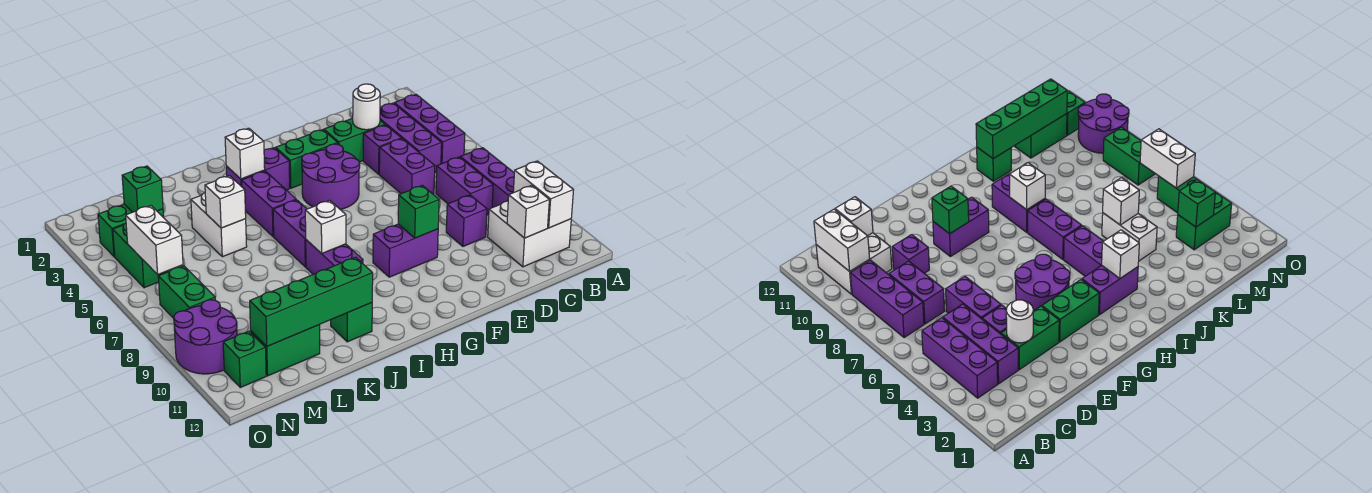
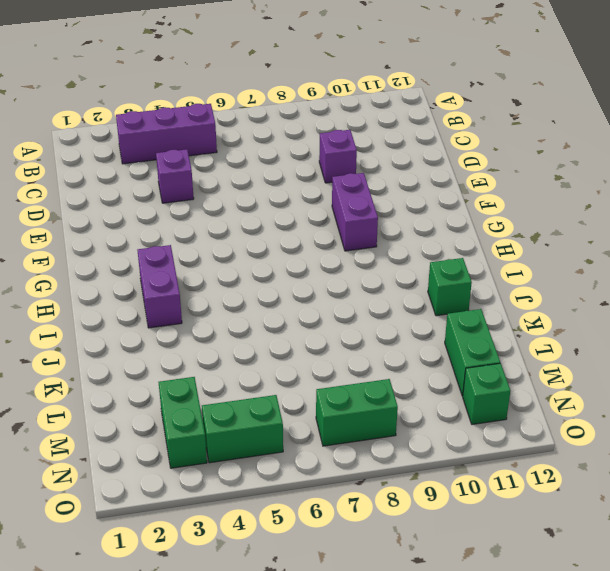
none -> purple 1x3 brick [460,148,514,208]
none -> white 2x2 brick [488,201,571,267]
none -> purple 1x3 brick [380,103,442,173]
none -> purple 1x2 brick [436,157,493,215]

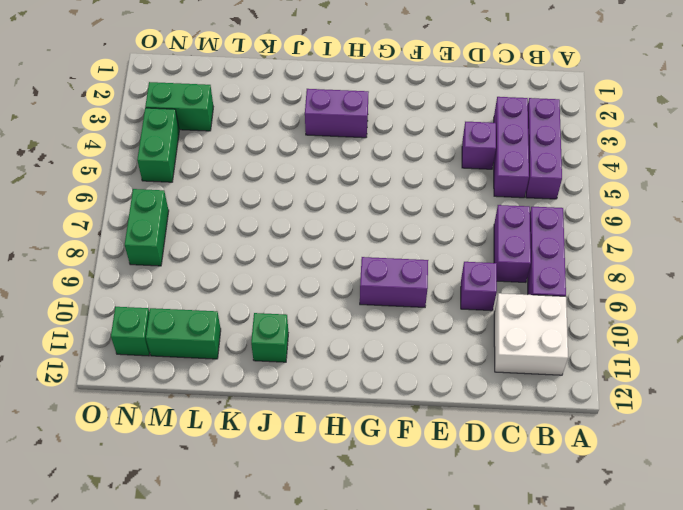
none -> green 1x2 brick [324,118,385,162]
none -> purple 1x2 brick [379,139,435,194]
none -> green 1x2 brick [276,130,338,188]
none -> purple 2x2 round brick [302,144,360,210]

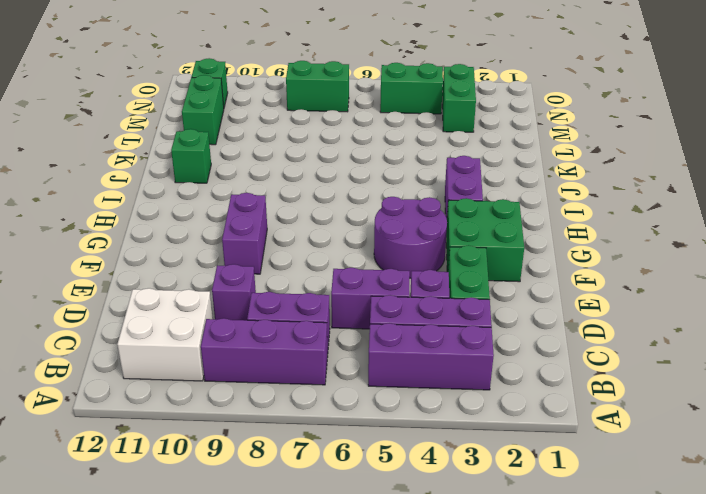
green 2x2 brick [446,198,524,282] -> green 1x2 brick [276,130,338,188]
none -> purple 1x2 brick [242,171,296,237]
none -> purple 1x2 brick [273,200,307,267]
none -> purple 1x2 brick [306,240,363,274]
none -> white 1x2 brick [191,193,247,257]

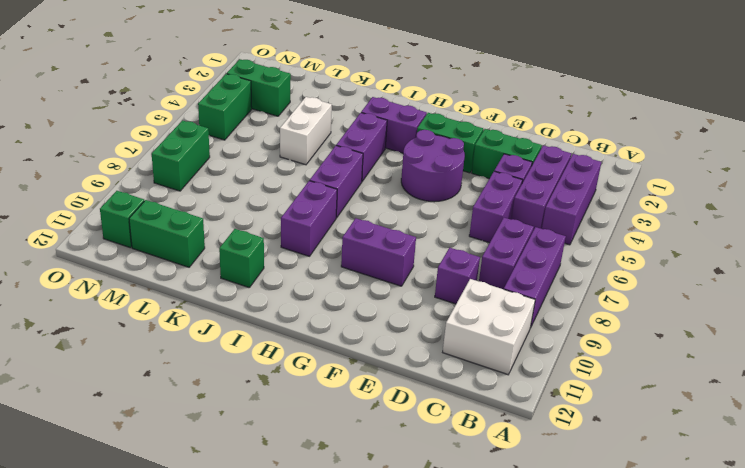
none -> purple 2x2 round brick [174,300,237,374]
none -> white 1x2 brick [513,161,573,228]
none -> white 1x1 brick [507,185,549,238]
none -> white 1x1 round brick [353,84,380,130]

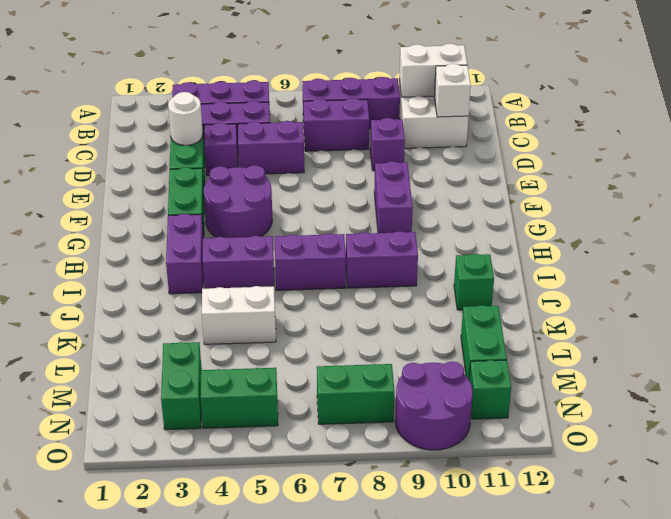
none -> green 1x1 brick [398,185,439,238]
none -> white 1x1 brick [225,128,265,179]
none -> white 1x1 brick [305,200,346,254]
none -> green 1x4 brick [250,257,373,346]

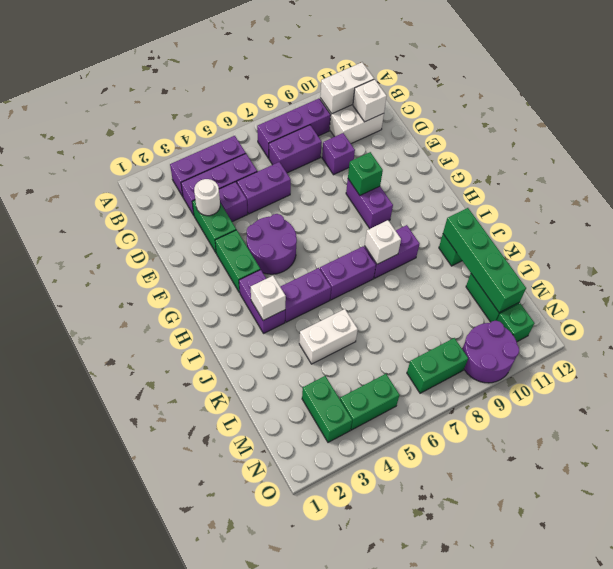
none -> white 1x1 brick [205,176,246,228]
none -> green 1x1 brick [122,166,163,212]
none -> white 1x2 brick [126,206,183,274]

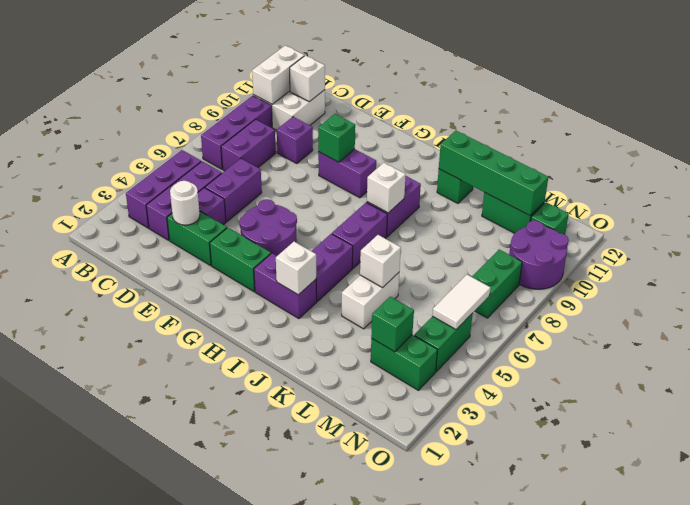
white 1x2 tile [432,275,490,329] -> white 1x2 brick [126,206,183,274]

